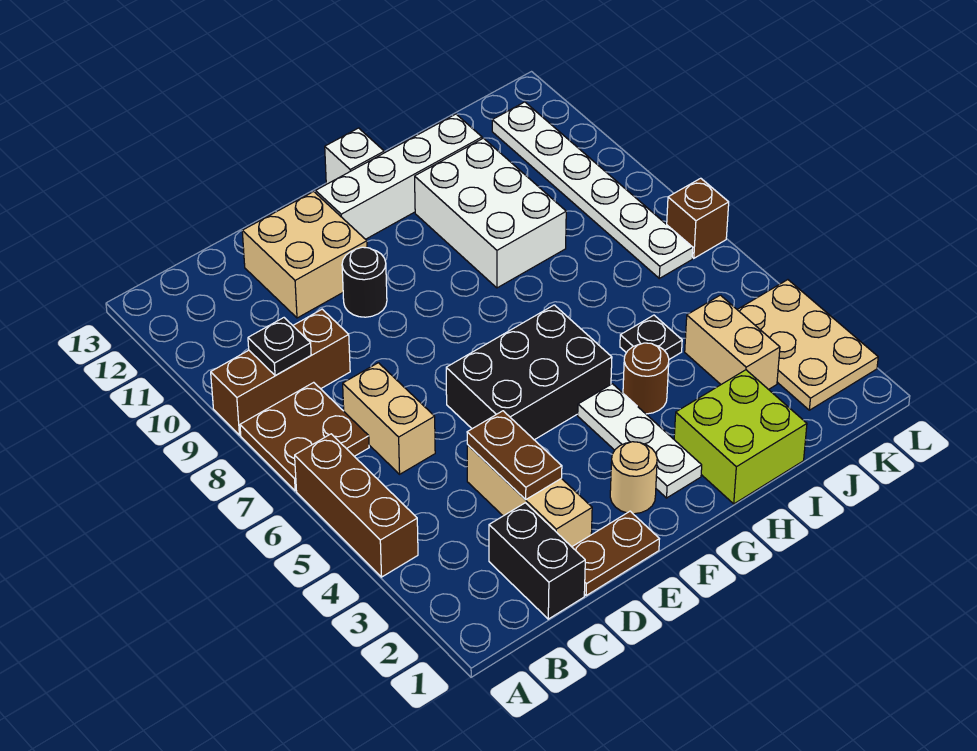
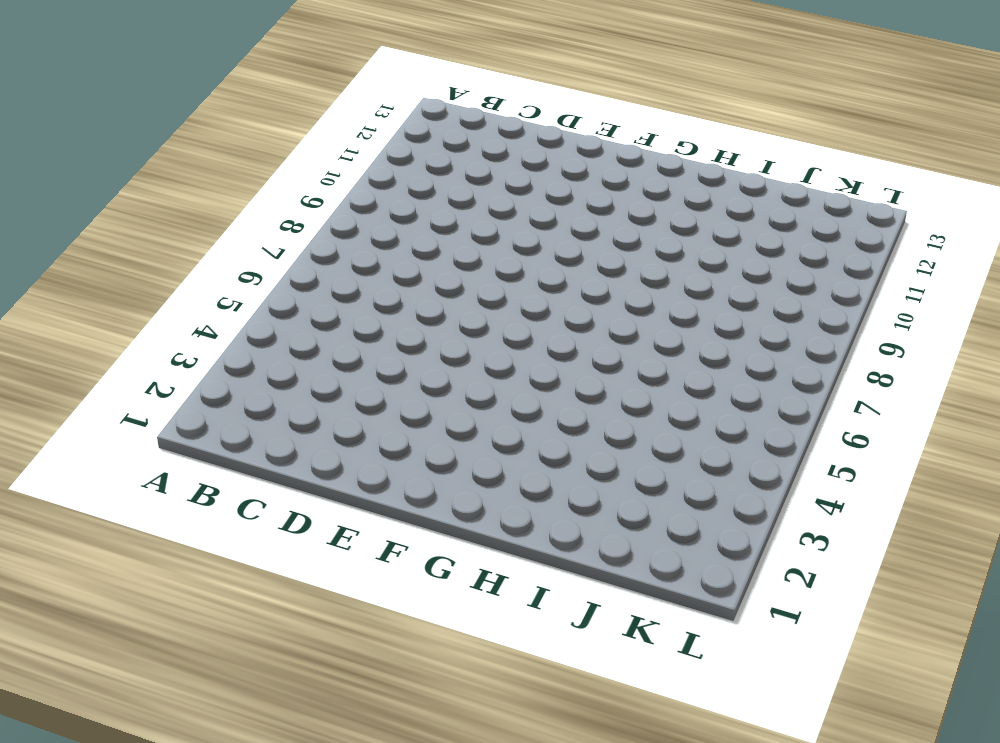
none -> brown 1x3 brick [295,434,418,577]
none -> brown 2x2 plate [240,382,369,491]
none -> brown 1x3 brick [211,309,350,435]

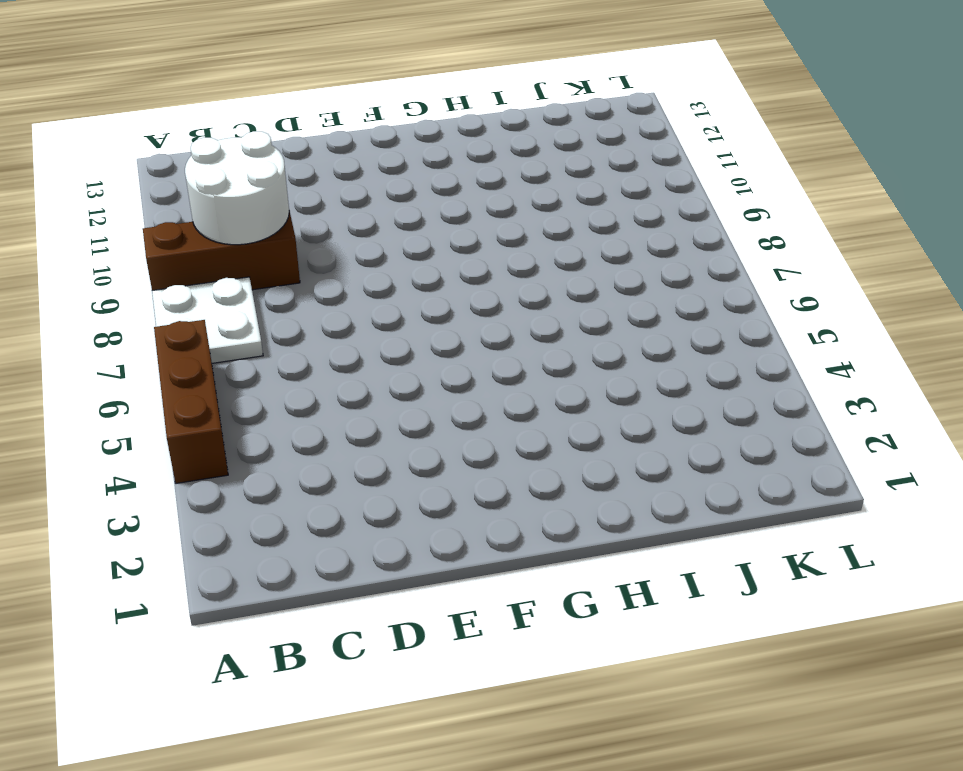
white 2x2 plate [152,277,263,363] -> brown 2x2 plate [240,382,369,491]
white 2x2 round brick [185,131,289,245] -> black 1x1 plate [248,318,311,376]
none -> black 1x2 brick [489,503,585,619]
none -> tan 1x2 brick [343,363,435,474]
none -> brown 1x2 plate [572,511,659,596]

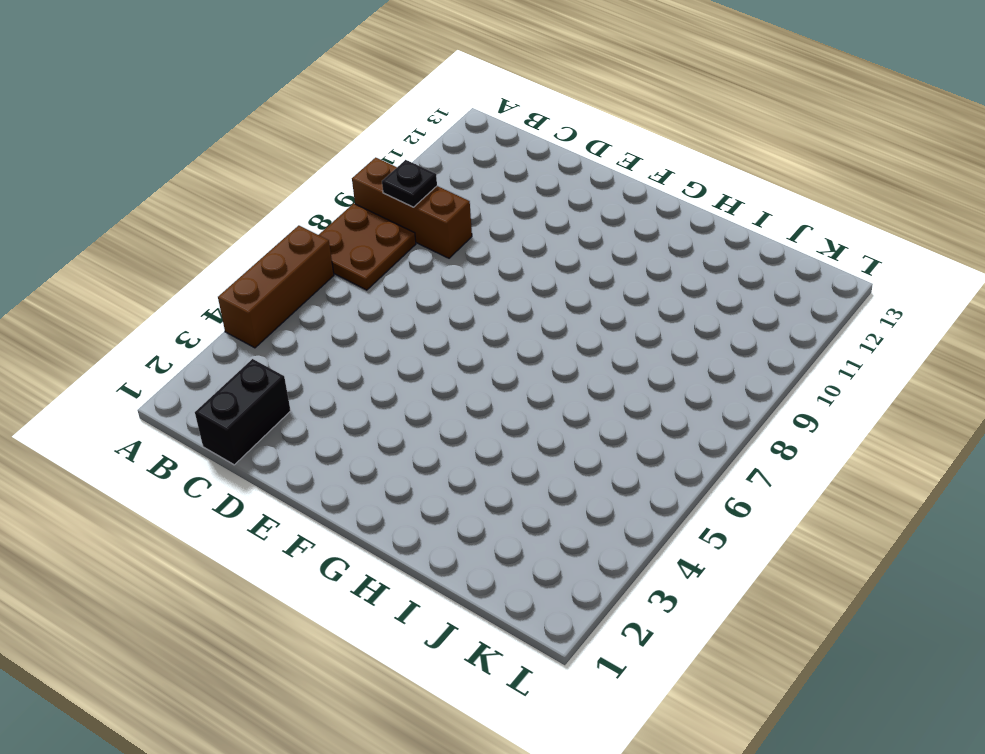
none -> tan 1x2 brick [343,363,435,474]
none -> brown 1x2 plate [572,511,659,596]
none -> tan 1x3 brick [467,445,592,547]

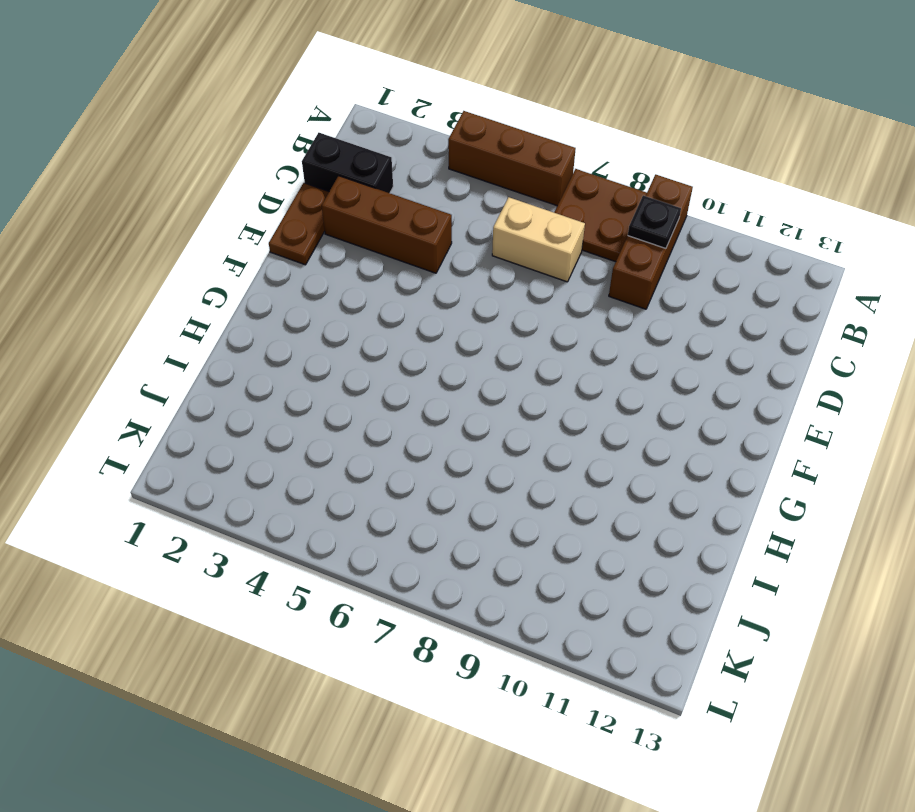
brown 1x3 brick [322,176,452,273] -> tan 1x3 brick [467,445,592,547]
none -> tan 2x2 brick [242,192,367,318]
none -> black 2x3 brick [446,305,612,440]
none -> black 1x1 round brick [342,247,387,317]

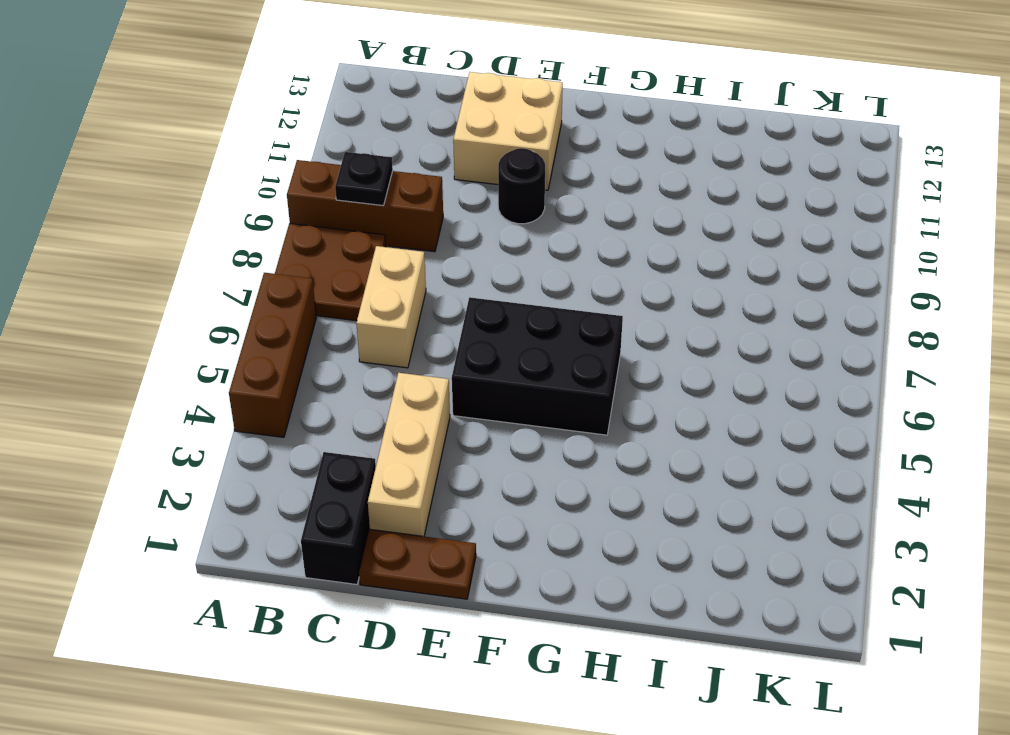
none -> tan 1x1 round brick [610,442,657,514]
none -> white 1x4 brick [316,114,482,239]
none -> white 1x3 plate [578,384,702,498]

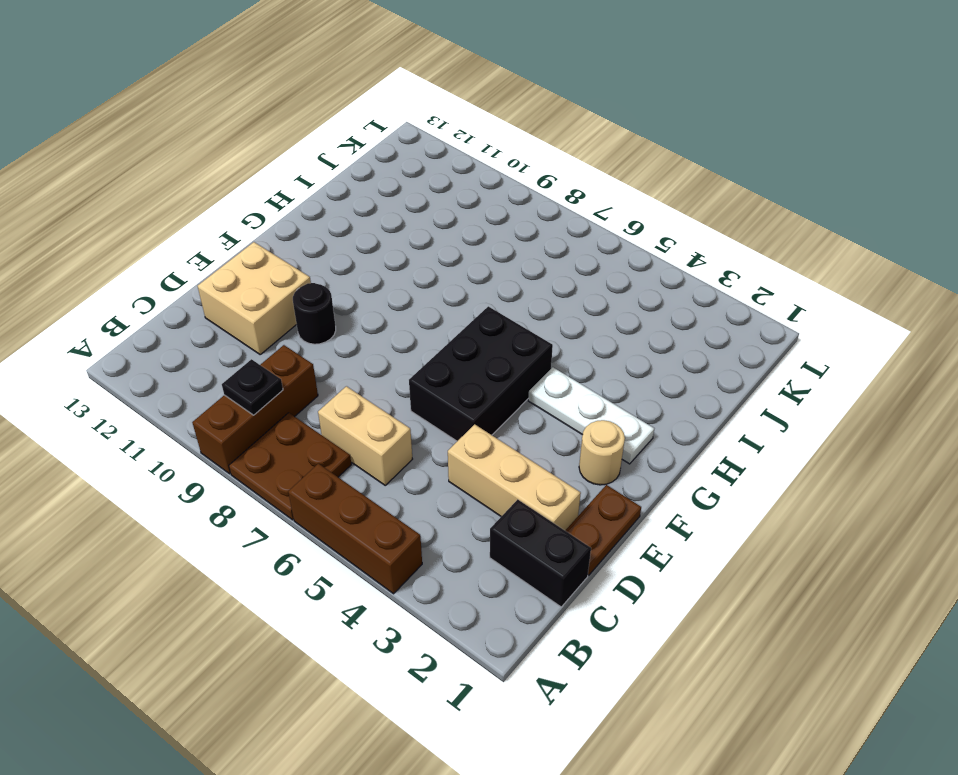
none -> white 1x4 brick [316,114,482,239]
none -> white 1x1 brick [325,128,384,184]
none -> lime 2x2 brick [674,370,807,504]

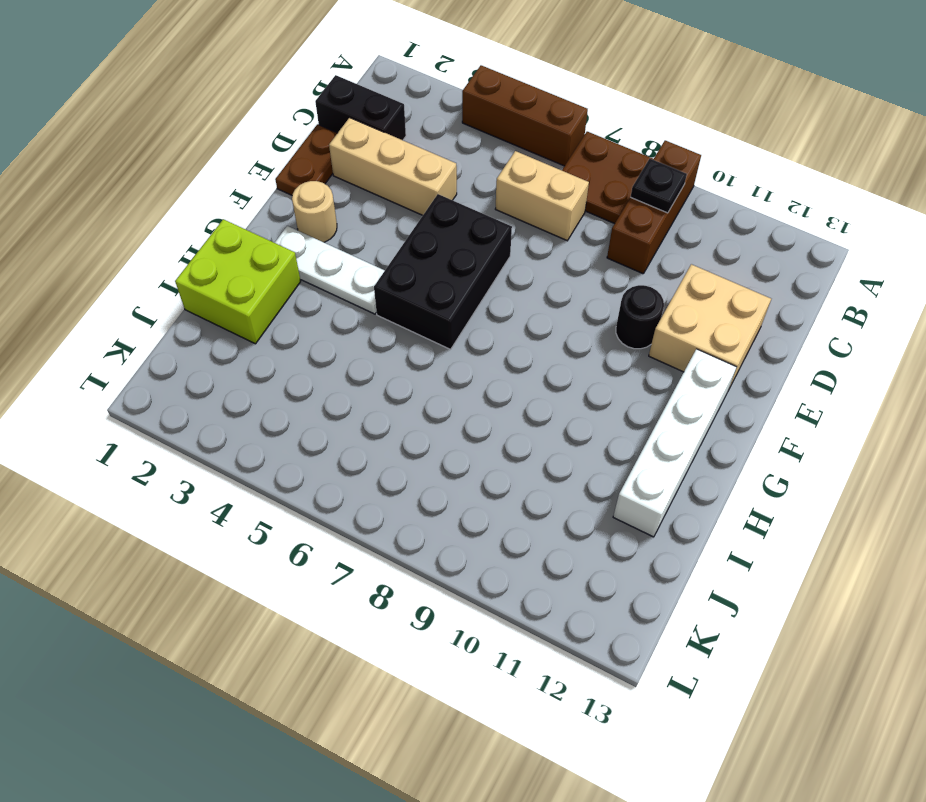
none -> white 1x1 brick [325,128,384,184]
none -> brown 1x1 round brick [623,343,669,414]
none -> white 2x3 brick [415,138,566,288]

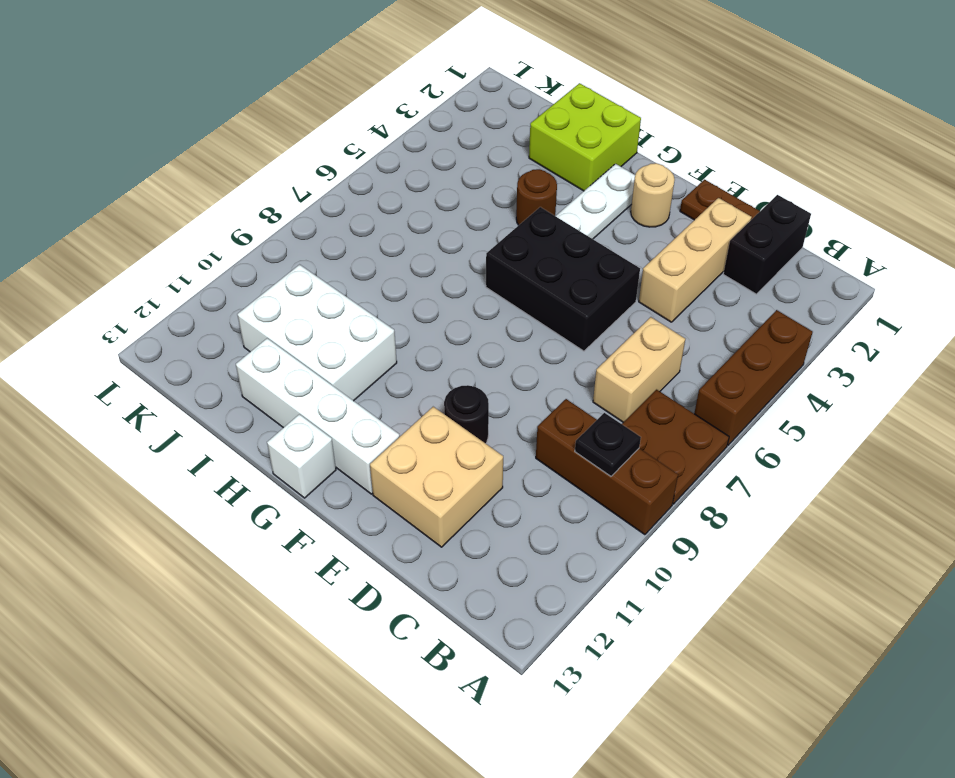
white 2x3 brick [237,265,397,401] -> white 2x3 brick turned to [415,138,566,288]
none -> black 1x1 plate [620,315,682,359]
none -> tan 1x2 brick [685,295,780,390]
none -> tan 2x3 plate [737,280,878,410]

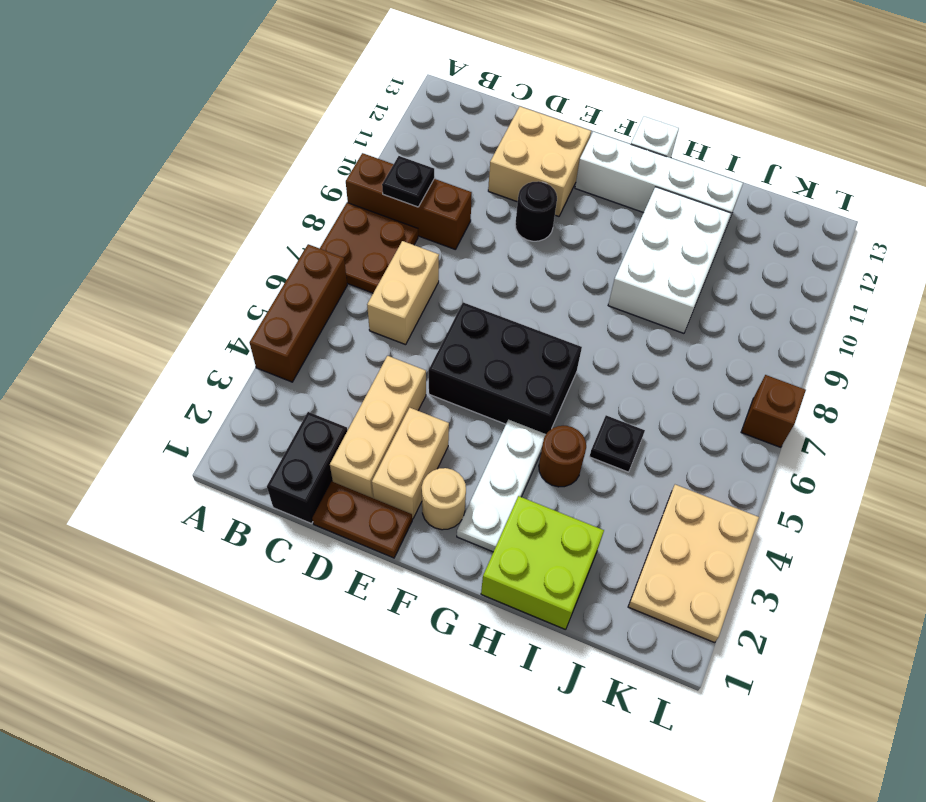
tan 1x2 brick [372,408,449,519] -> tan 1x2 brick moved to [685,295,780,390]
none -> white 1x6 plate [492,102,693,278]
none -> brown 1x2 plate [467,411,562,500]

